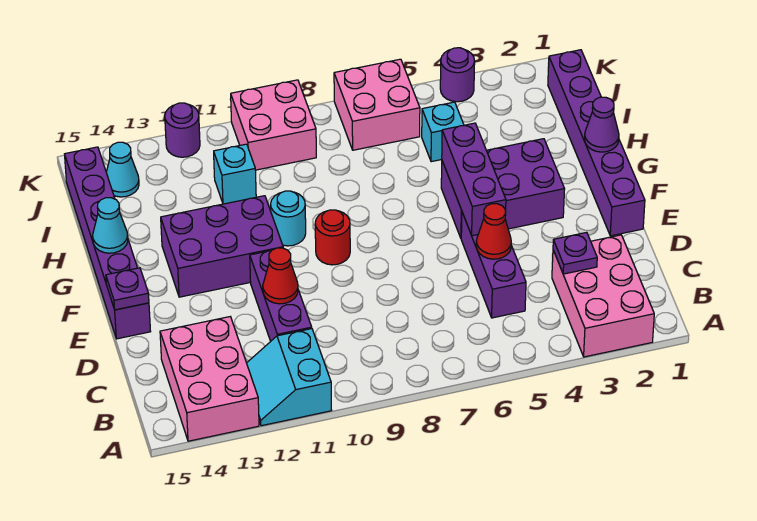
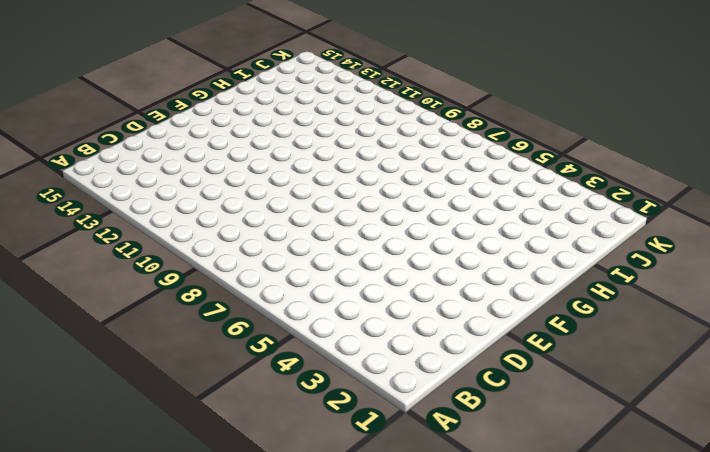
none -> pink 2x3 brick [552,235,654,357]
none -> cyan 2x2 slope [247,329,332,426]
none -> pink 2x3 brick [160,317,259,441]

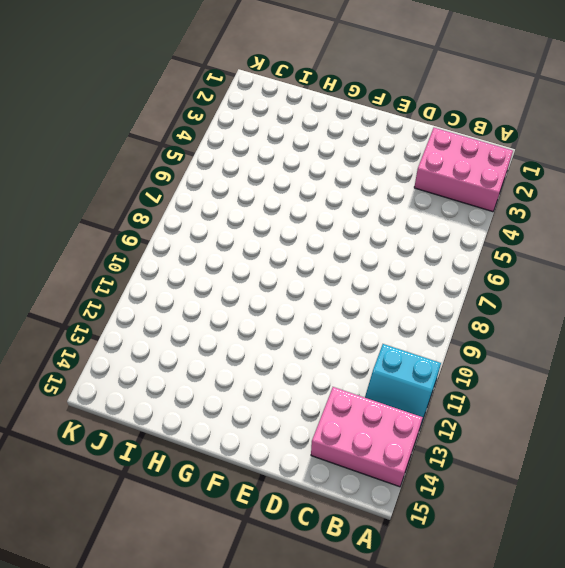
none -> purple 1x3 brick [461,213,526,318]
none -> purple 1x3 brick [250,251,312,341]
none -> purple 1x6 brick [548,50,645,236]

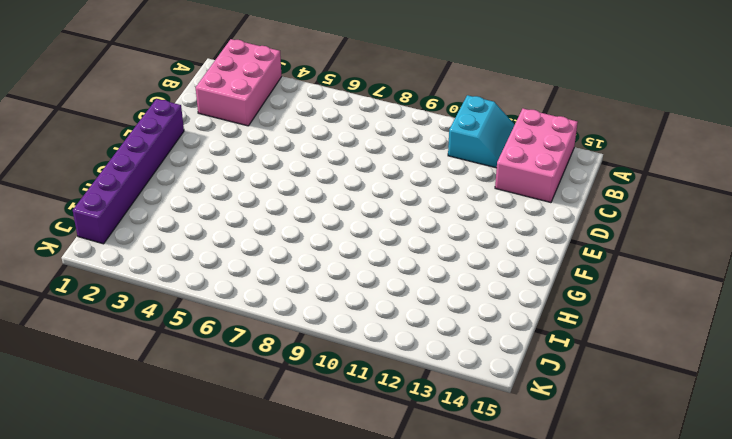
none -> purple 1x3 brick [461,213,526,318]
none -> purple 1x3 brick [250,251,312,341]
none -> purple 1x6 brick [65,147,151,339]

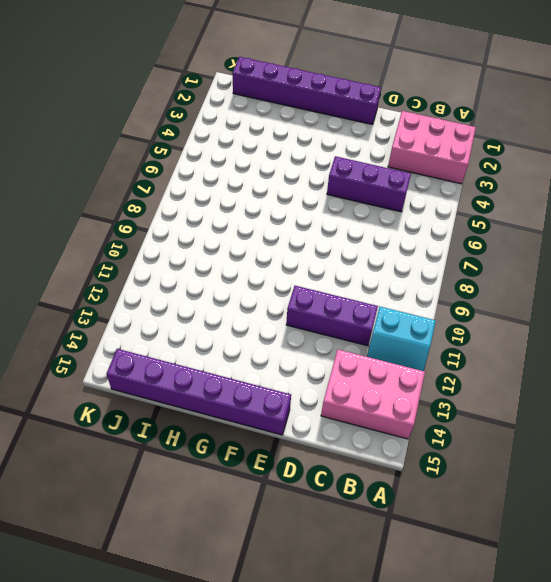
none -> purple 2x3 brick [441,139,565,238]
none -> red 1x1 round brick [315,210,350,265]
none -> purple 2x3 brick [161,196,283,297]

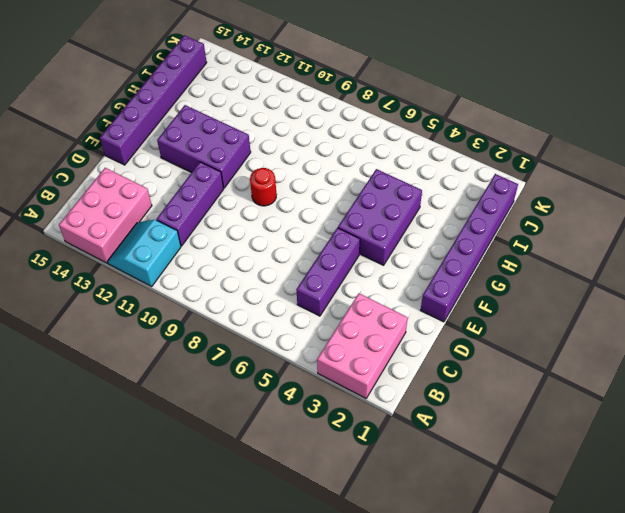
purple 2x3 brick [338,169,422,265] -> purple 2x3 brick turned to [441,139,565,238]
none -> cyan 1x1 round brick [271,191,306,246]
none -> cyan 1x1 brick [422,102,464,162]
none -> cyan 1x1 brick [214,144,256,204]

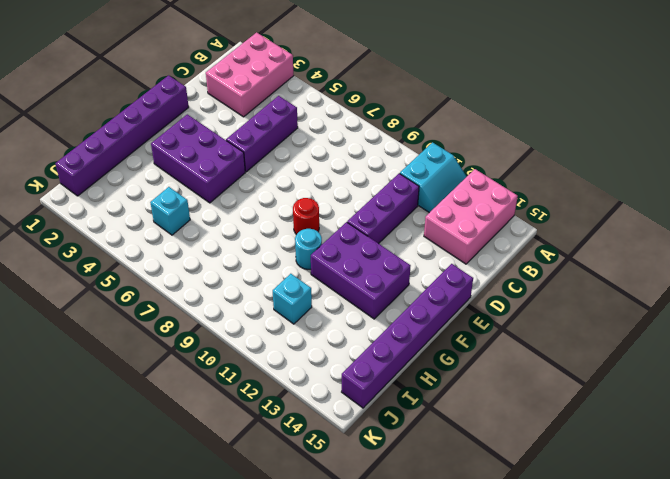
none -> pink 2x2 brick [334,59,420,150]
none -> pink 2x2 brick [231,80,316,170]
none -> cyan 1x1 cone [106,142,139,197]

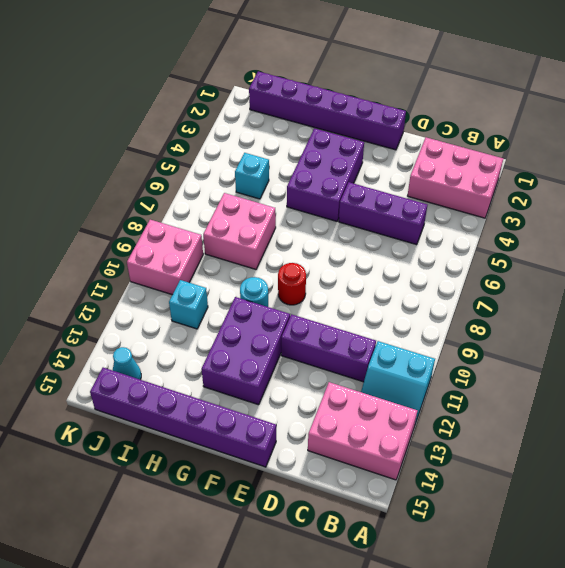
pink 2x2 brick [203,193,276,269] -> pink 2x2 brick moved to [334,59,420,150]
none -> purple 1x1 round brick [440,48,475,102]
none -> purple 1x1 round brick [165,103,200,157]
none -> purple 1x1 plate [553,232,597,274]

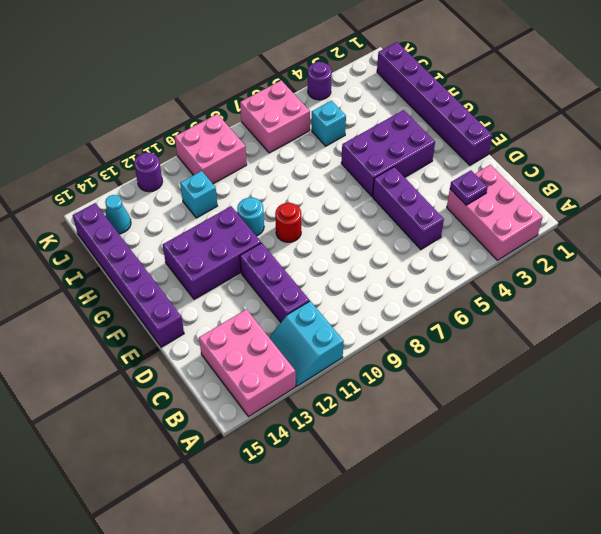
none -> red 1x1 cone [476,204,511,259]
none -> red 1x1 cone [263,248,298,304]
none -> purple 1x3 brick [442,123,506,236]

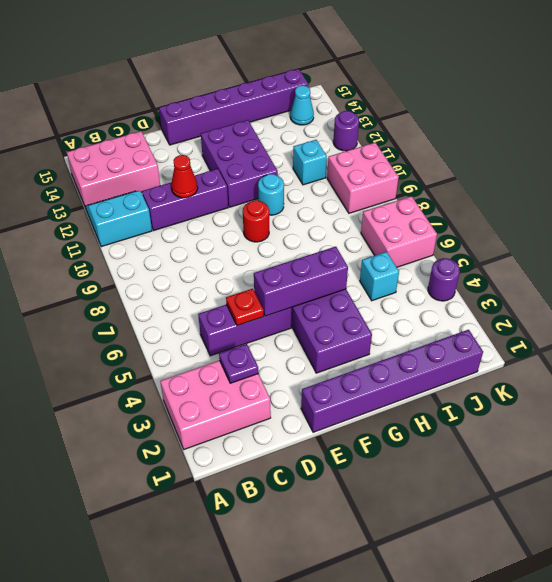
red 1x1 plate [226,289,264,326] -> red 1x1 cone [476,204,511,259]
none -> purple 1x1 plate [106,268,149,310]
none -> purple 1x1 cone [584,97,619,152]
none -> cyan 1x1 cone [93,198,128,253]

